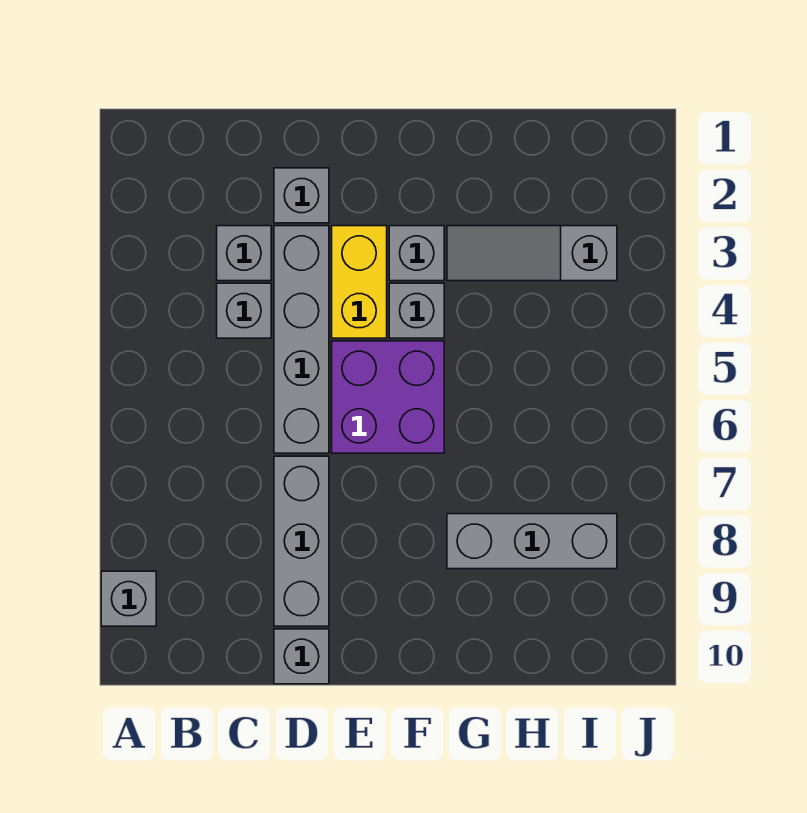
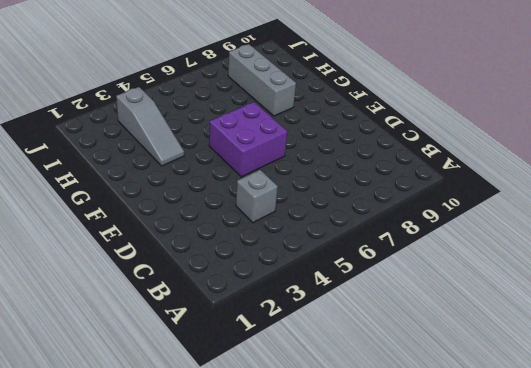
none -> grey 1x1 brick [101,571,156,626]
none -> grey 1x1 brick [217,226,271,281]
none -> grey 1x1 brick [274,168,329,223]

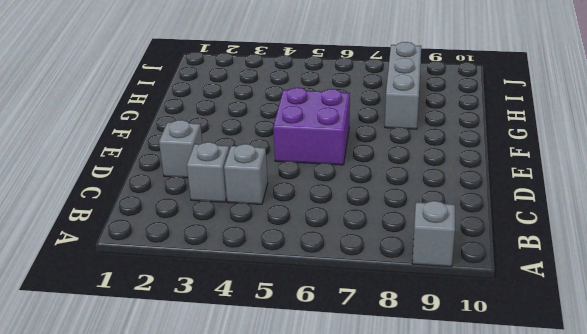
none -> grey 1x4 brick [274,226,329,453]
none -> grey 1x3 brick [274,456,329,626]
none -> grey 1x1 brick [274,629,329,684]

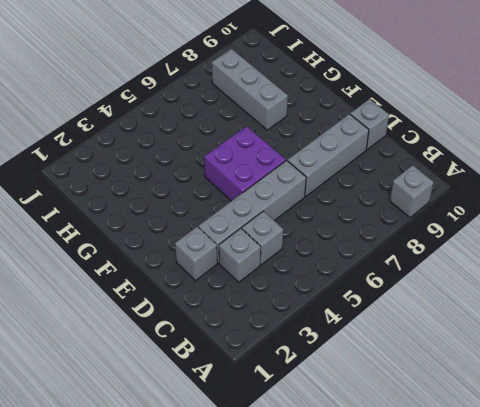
none -> yellow 1x2 brick [332,226,387,338]
none -> grey 1x1 brick [389,226,444,281]
none -> grey 1x1 brick [389,283,444,338]

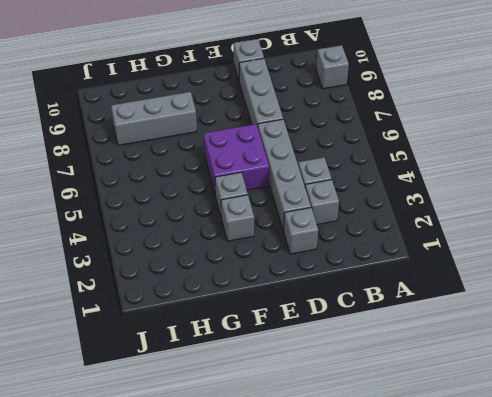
none -> yellow 1x2 brick [332,226,387,338]
none -> grey 1x3 slope [447,226,617,281]

